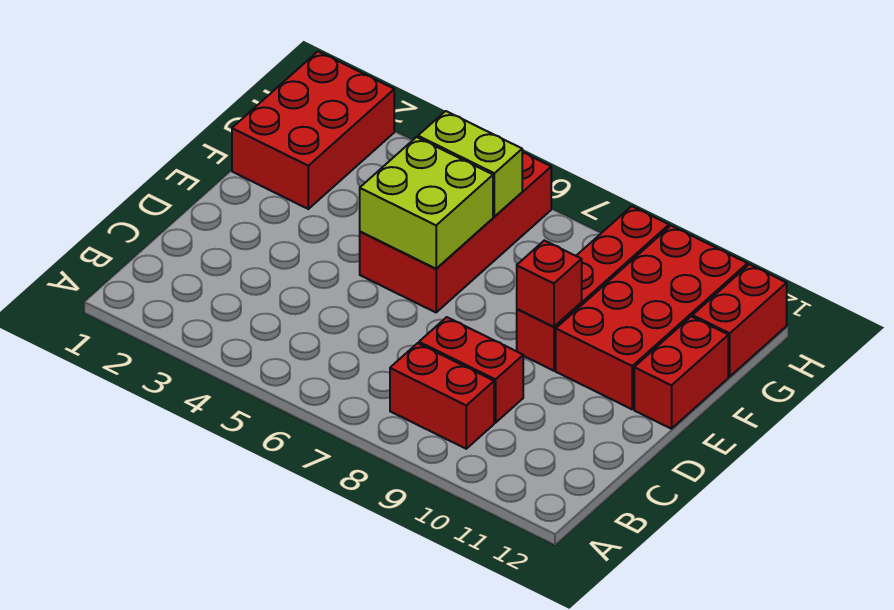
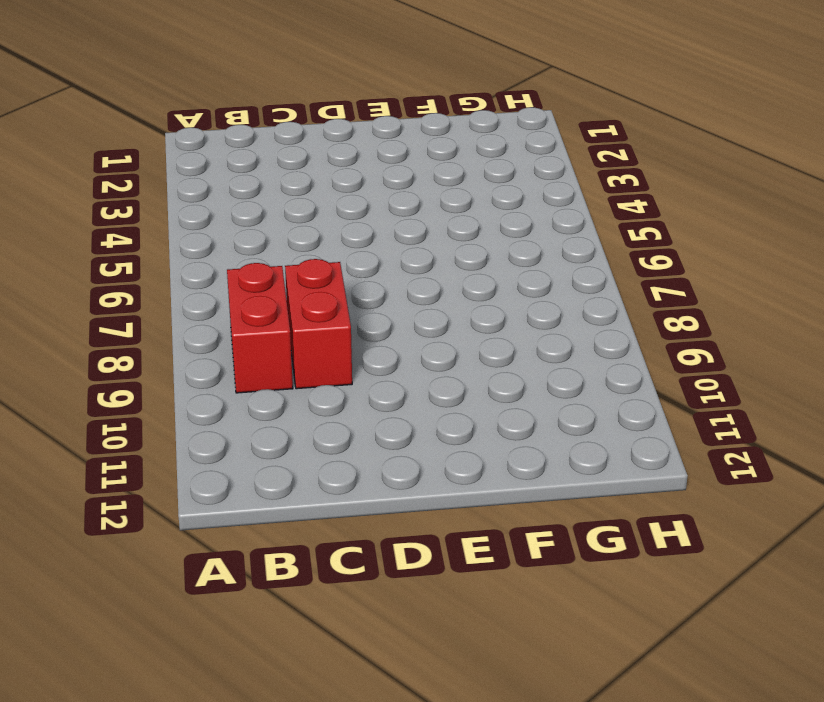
none -> red 2x4 brick [360,152,551,312]
none -> red 1x4 brick [517,206,669,371]

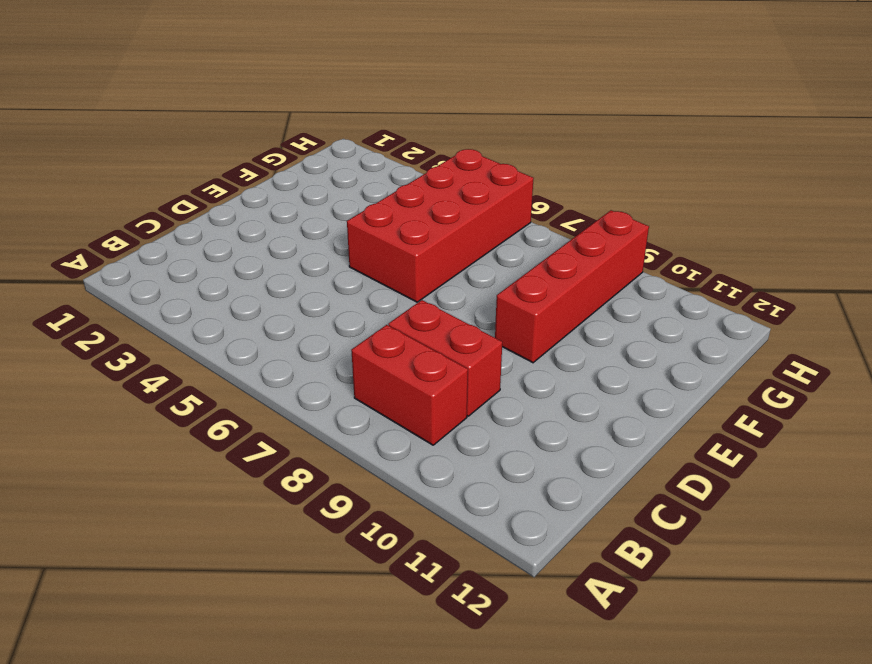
none -> red 2x4 brick [556,226,747,409]
none -> red 1x2 brick [634,316,728,429]

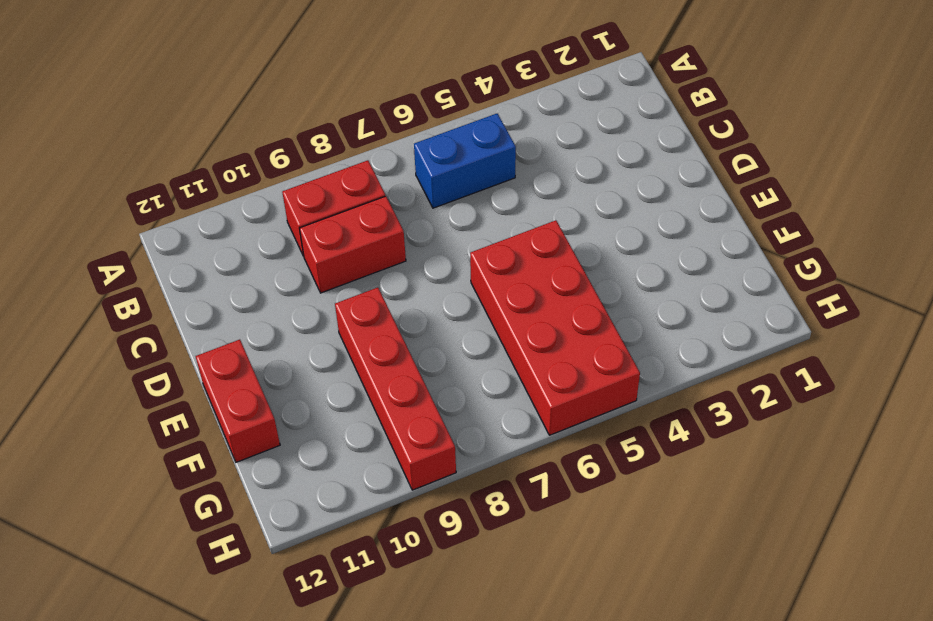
blue 1x2 brick [414,114,516,208] -> none
none -> red 2x4 brick [556,226,747,409]
none -> red 2x3 brick [232,51,394,209]

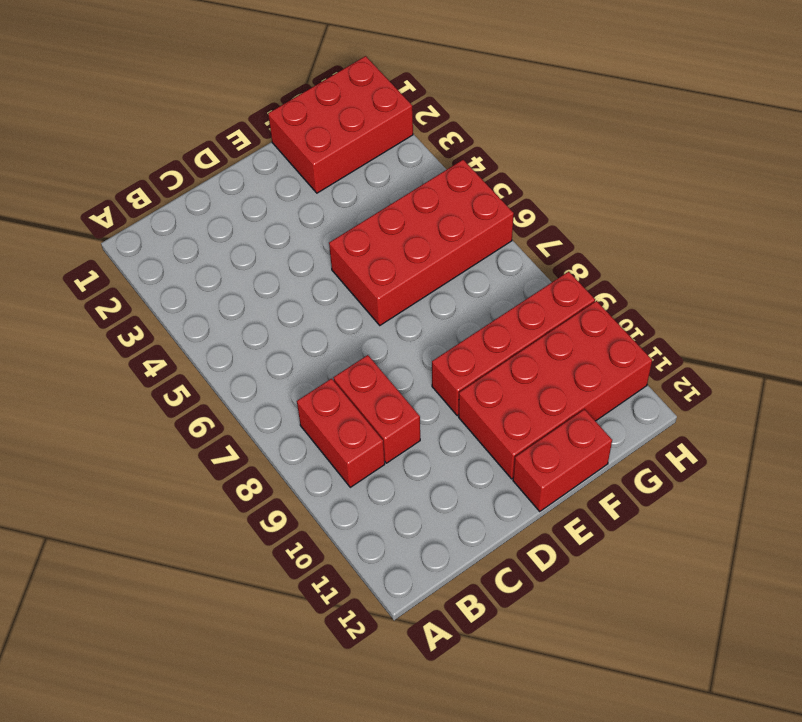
none -> red 1x2 brick [692,264,787,377]
none -> lime 2x2 brick [360,137,493,269]

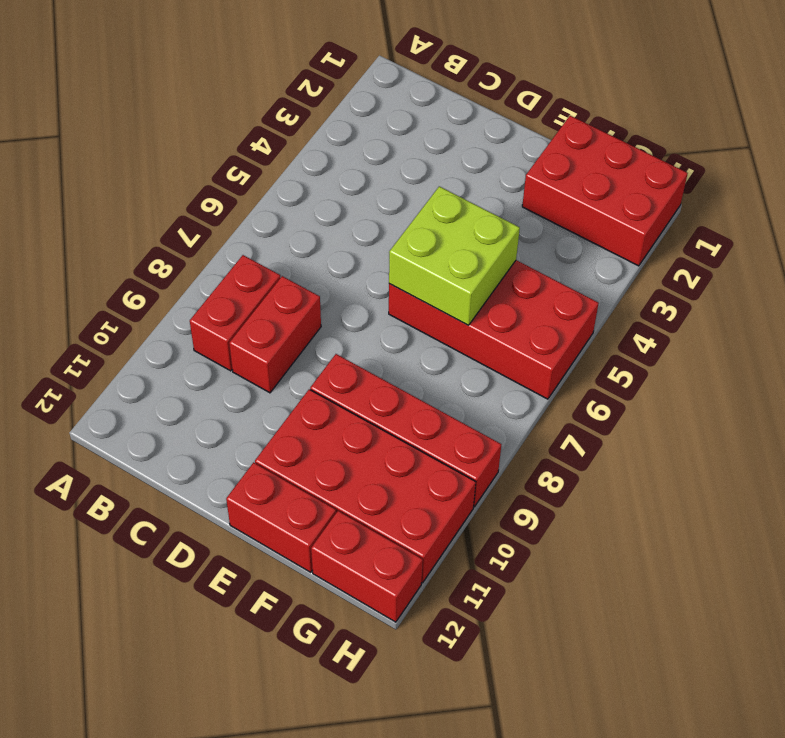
none -> red 1x1 brick [517,241,582,327]
none -> lime 1x2 brick [418,111,522,217]

